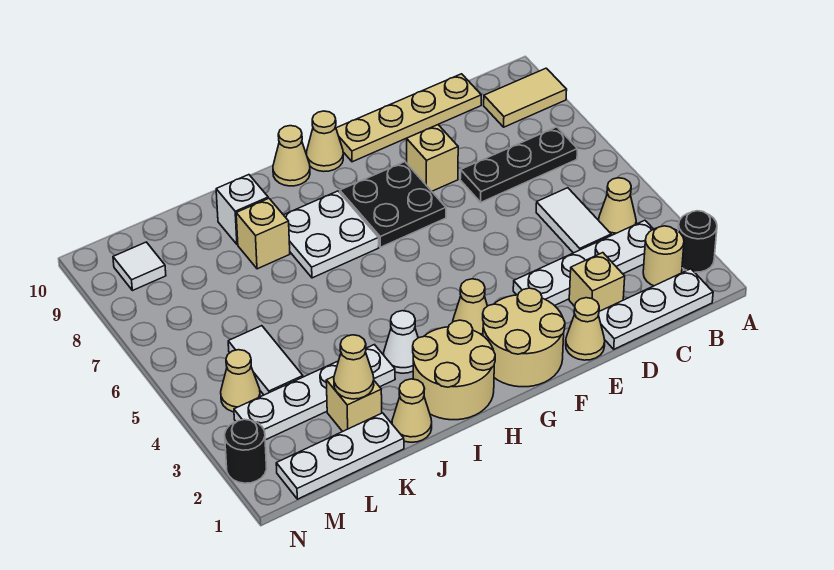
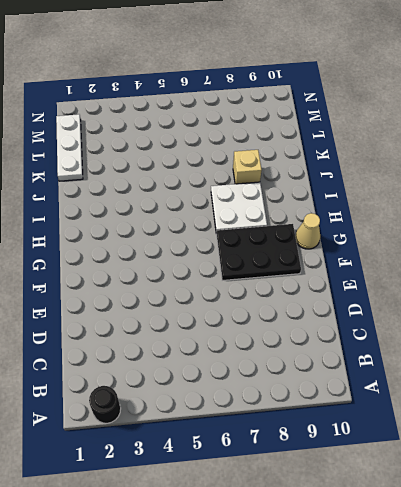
black 2x3 plate [216,224,301,280] -> black 2x2 plate [340,162,446,247]
none -> tan 1x2 tile [484,68,567,127]
none -> white 1x3 plate [599,269,713,349]
none -> tan 1x1 round brick [643,226,684,286]
none -> white 1x4 plate [513,220,653,306]

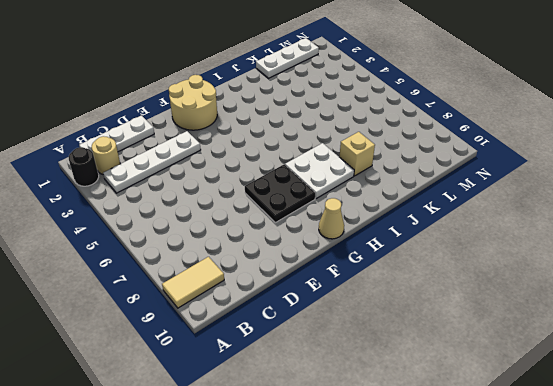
none -> tan 1x1 cone [599,178,636,236]
none -> black 1x3 plate [460,127,577,202]
none -> white 1x2 tile [536,188,611,253]
none -> tan 1x4 plate [336,74,481,162]

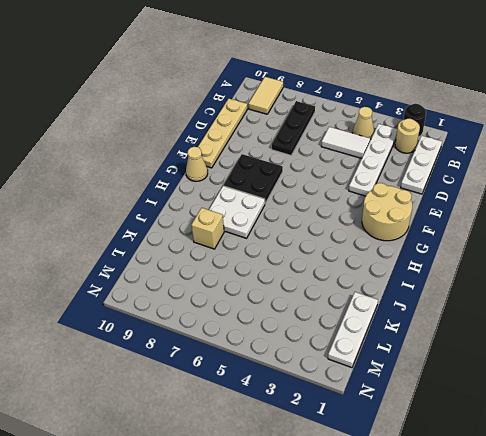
none -> tan 1x1 brick [569,253,625,311]
none -> tan 1x1 cone [566,298,605,360]
none -> tan 1x1 brick [407,125,458,191]
none -> tan 1x1 cone [453,279,487,336]

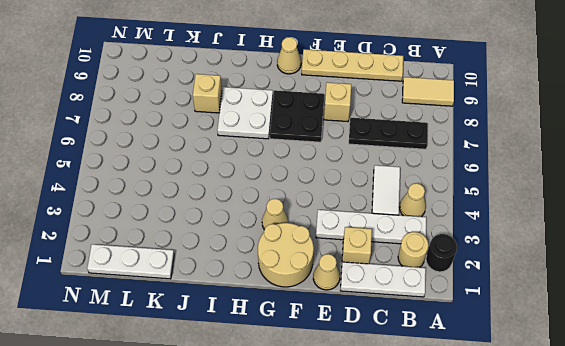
none -> tan 2x2 round brick [413,320,495,420]
none -> tan 1x1 cone [273,126,310,186]
none -> white 1x1 cone [384,311,418,373]
none -> tan 1x1 cone [392,379,432,442]

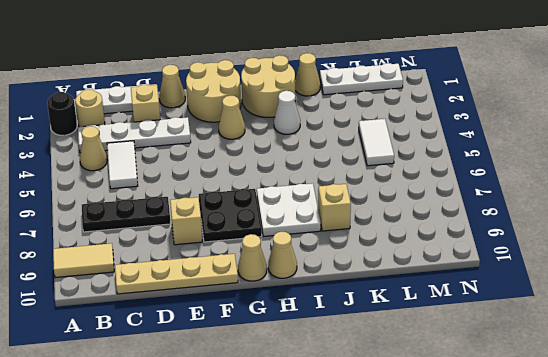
none -> white 1x4 plate [234,345,395,440]
none -> white 1x1 brick [216,175,268,244]
none -> tan 1x1 brick [326,377,382,432]
none -> tan 1x1 cone [221,350,260,412]

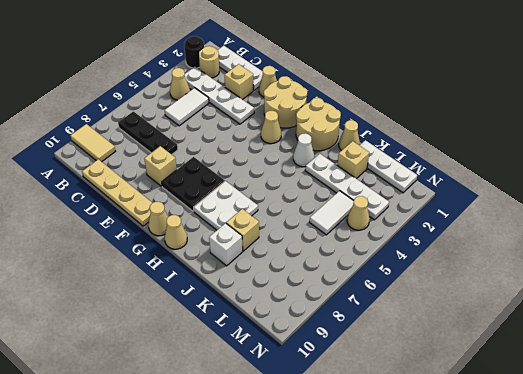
none -> white 1x1 tile [113,242,166,291]
none -> black 1x1 round brick [225,419,267,483]
none -> tan 1x1 cone [334,335,374,399]

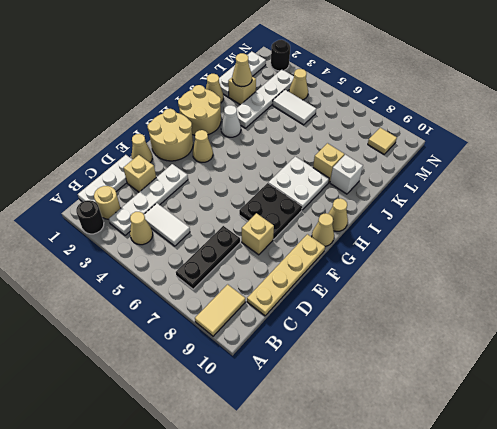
tan 1x1 tile [368,128,397,154] -> white 1x1 tile [113,242,166,291]

